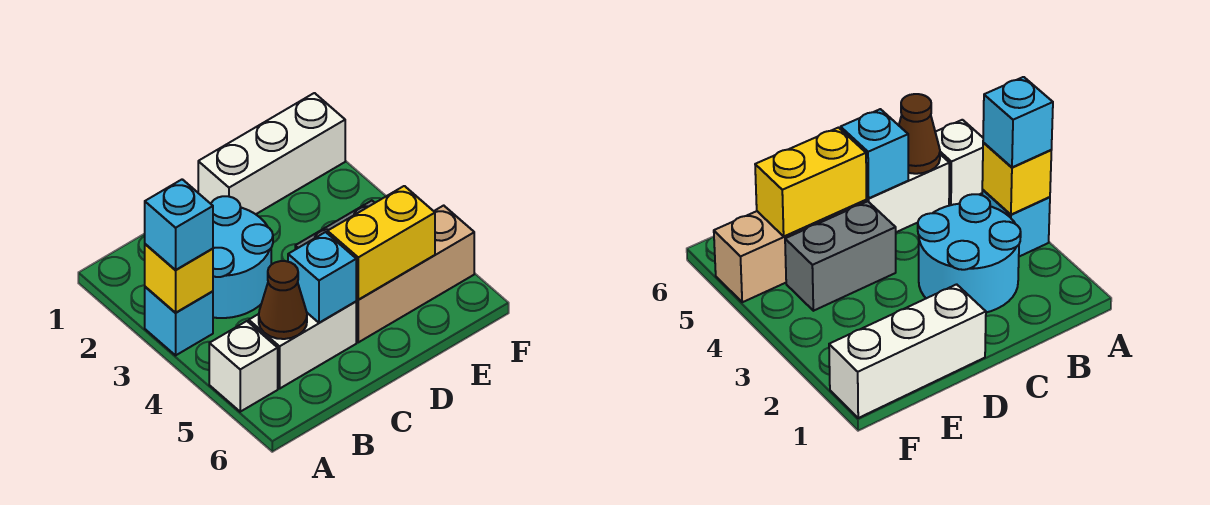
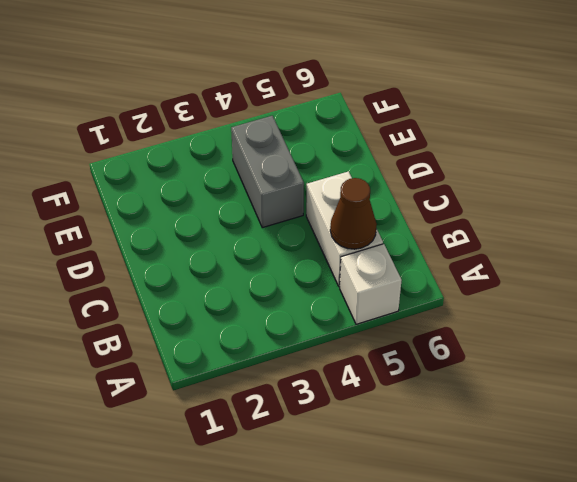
none -> cyan 1x1 brick [145,287,213,355]
none -> cyan 2x2 round brick [211,196,273,318]
none -> white 1x3 brick [198,93,345,214]

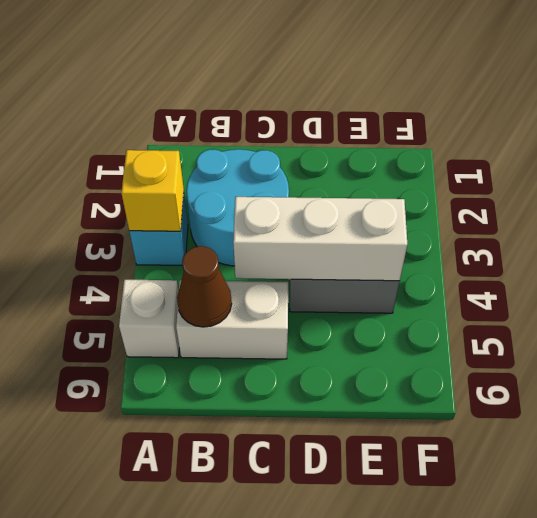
white 1x3 brick [233,197,407,281] -> white 1x3 brick moved to [198,93,345,214]
none -> tan 1x3 brick [356,205,474,342]
none -> cyan 1x1 brick [288,232,356,323]
none -> yellow 1x2 brick [328,186,435,300]

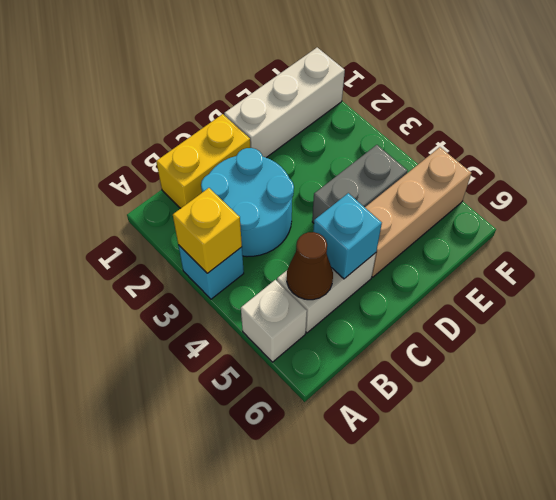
yellow 1x2 brick [156,114,250,208] -> yellow 1x2 brick moved to [328,186,435,300]
none -> cyan 1x1 brick [145,179,213,270]

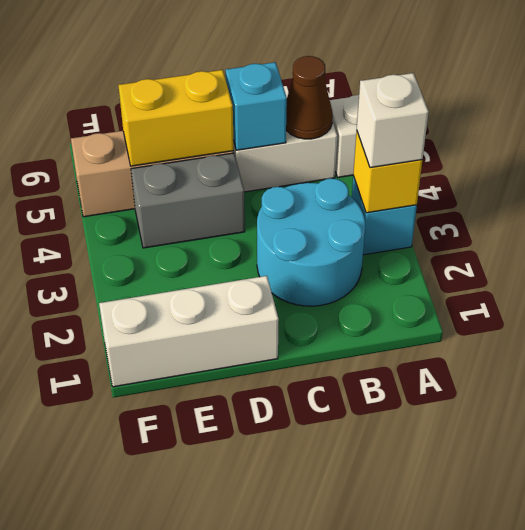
white 1x1 brick [357,73,429,168] -> cyan 1x1 brick [145,179,213,270]

